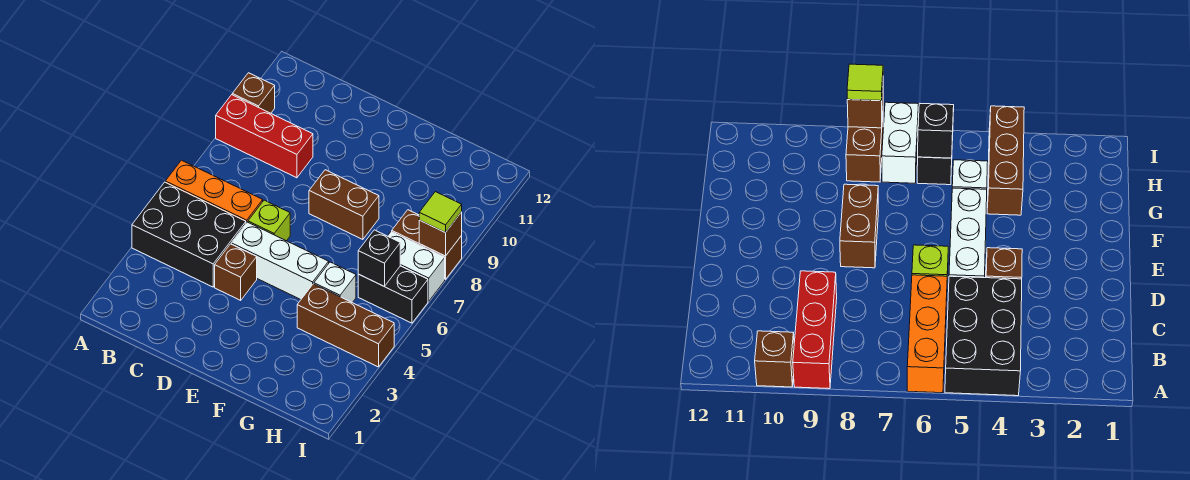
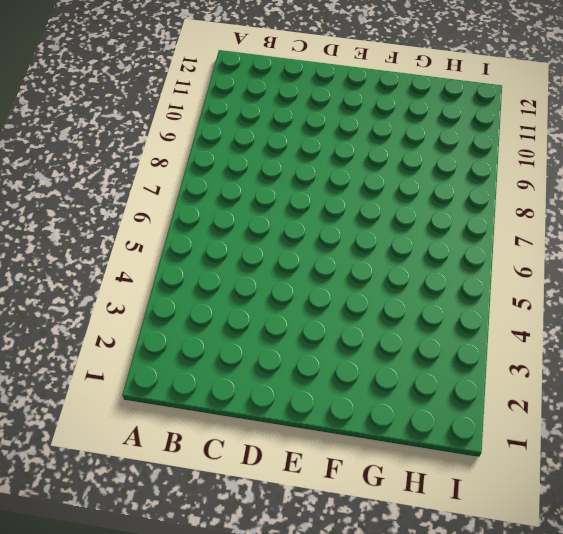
none -> black 2x3 brick [132,182,246,287]
none -> orange 1x3 brick [165,160,263,223]
none -> red 1x3 brick [216,95,313,178]

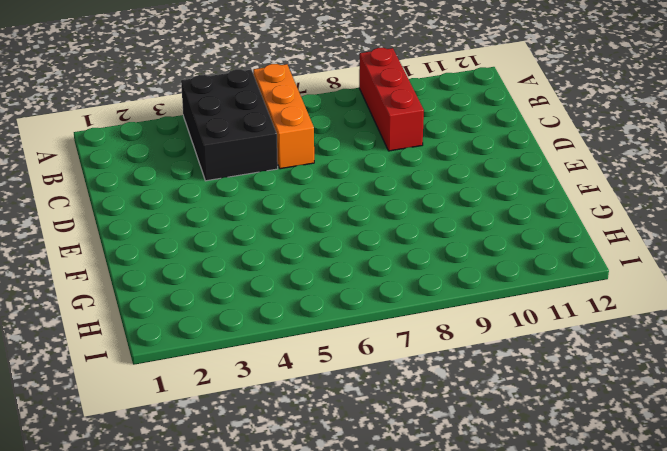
none -> brown 1x1 brick [232,73,275,113]
none -> brown 1x1 brick [215,244,257,300]
none -> white 1x3 brick [231,222,329,300]

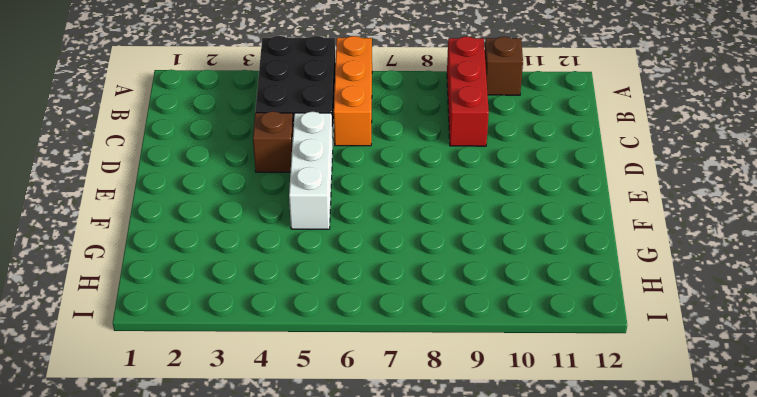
none -> lime 1x1 brick [248,200,290,241]
none -> brown 1x2 brick [309,170,379,240]
none -> brown 1x3 brick [297,284,394,367]

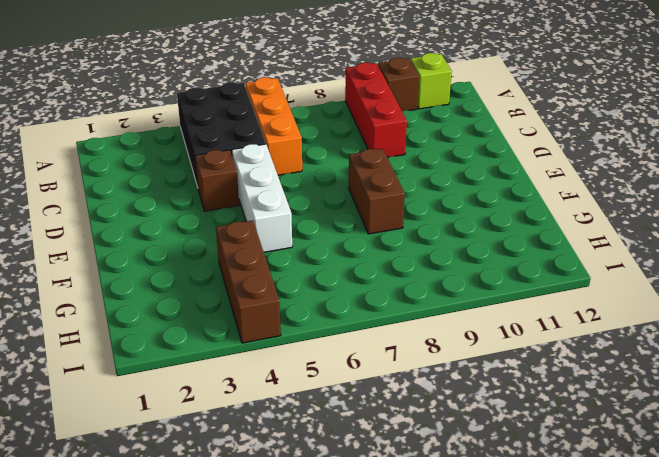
lime 1x1 brick [411,53,452,109] -> lime 1x1 brick moved to [248,200,290,241]
none -> white 1x1 brick [314,262,356,303]
none -> black 1x2 brick [358,266,428,323]
none -> white 1x2 brick [388,232,445,301]

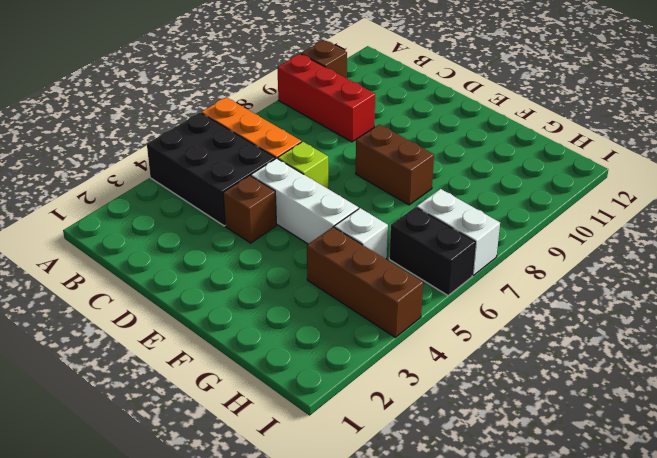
none -> brown 1x2 brick [392,210,462,279]
none -> black 1x1 brick [358,230,400,286]
none -> brown 1x1 brick [419,212,462,256]

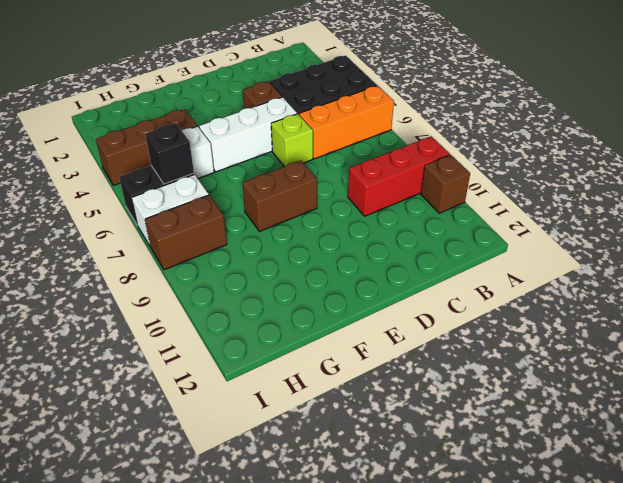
none -> brown 1x1 brick [419,212,462,256]
none -> lime 1x1 tile [419,192,462,233]

